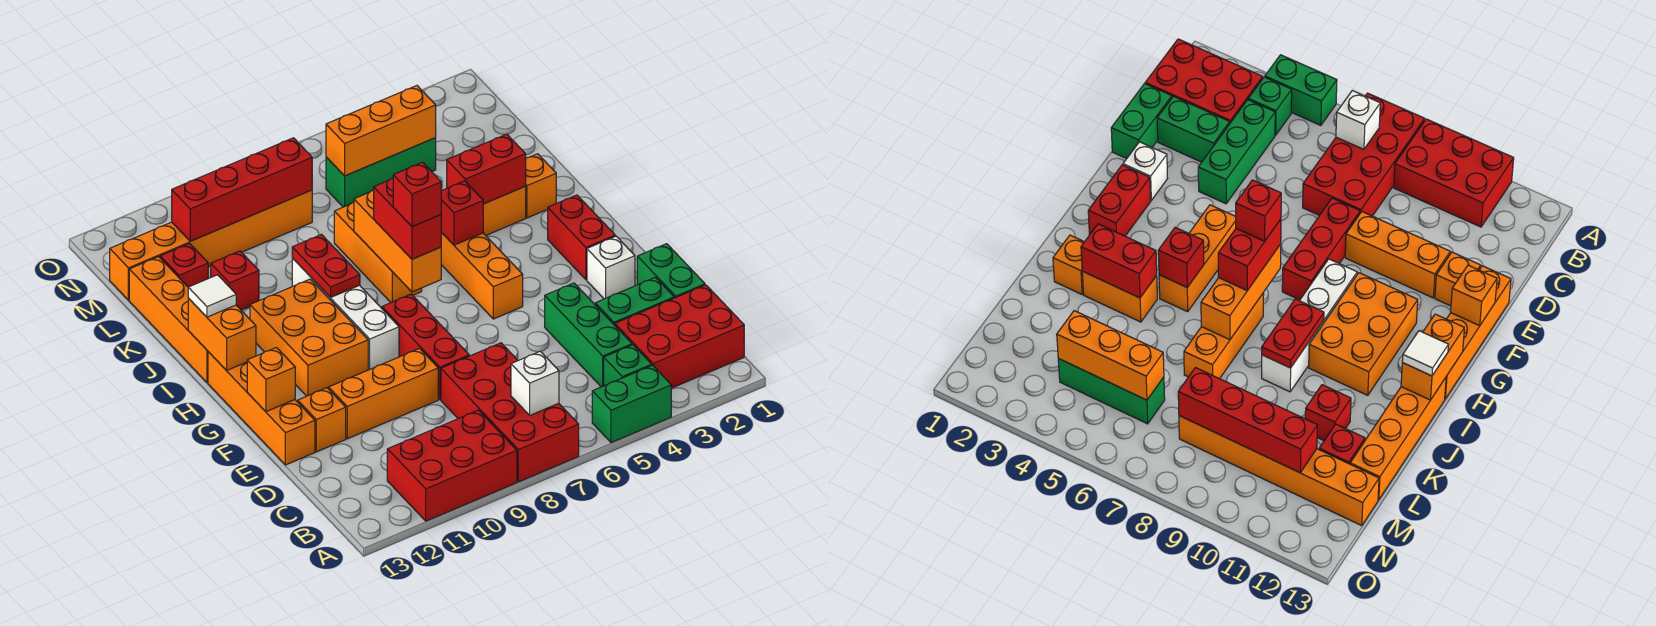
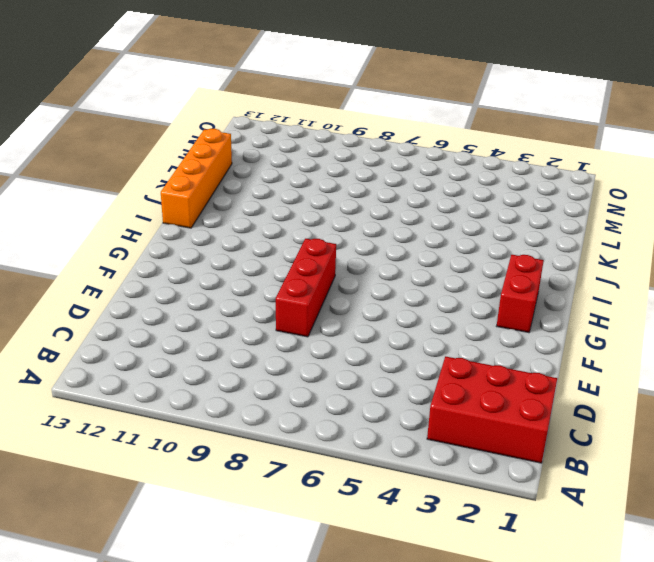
none -> green 1x2 brick [592,365,671,443]
none -> red 2x4 brick [441,343,579,482]
none -> red 2x3 brick [387,410,517,521]
none -> green 1x1 brick [604,345,652,386]

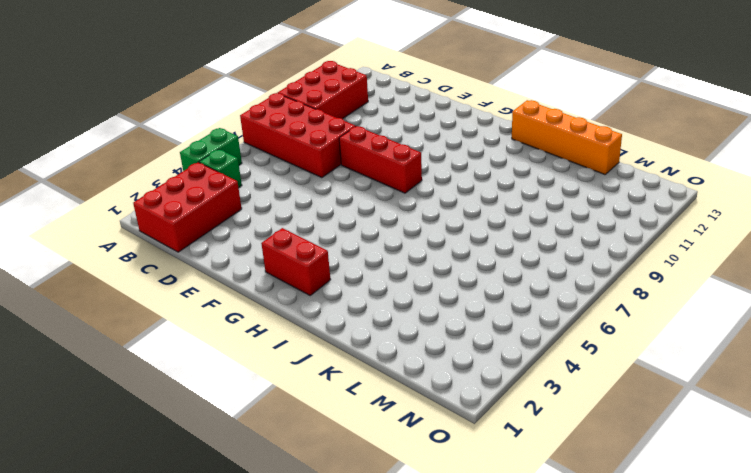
none -> green 1x3 brick [545,283,632,387]
none -> green 1x2 brick [637,244,705,298]
none -> green 1x2 brick [595,277,674,325]
none -> orange 1x3 brick [329,348,438,439]

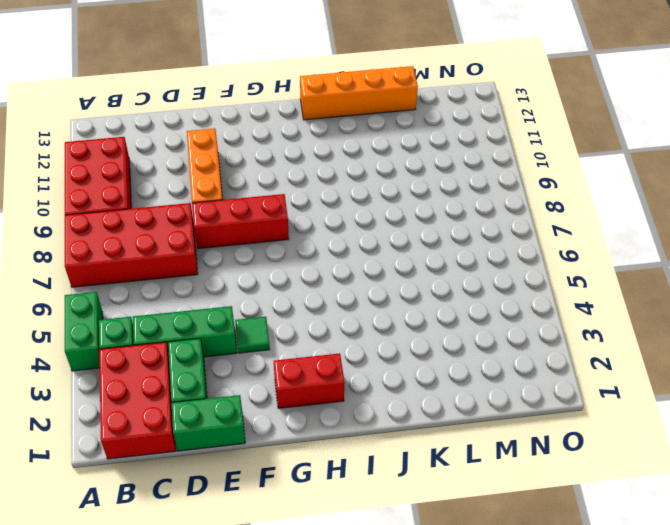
green 1x1 tile [235,317,270,353] -> none
none -> orange 1x1 brick [298,388,346,452]
none -> orange 1x4 brick [208,352,315,465]
none -> white 1x1 brick [587,236,635,299]
none -> orange 1x3 brick [441,232,523,319]

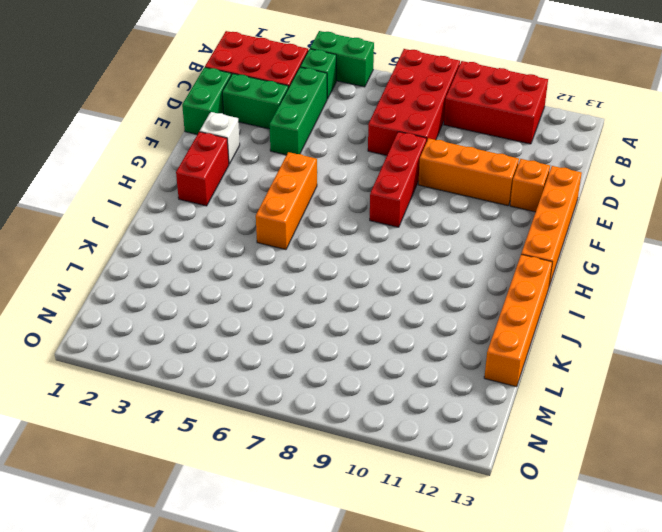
none -> white 1x4 brick [292,258,399,370]
none -> orange 2x3 brick [250,279,368,396]
none -> orange 1x3 brick [334,202,422,302]
none -> orange 1x1 brick [525,154,556,218]

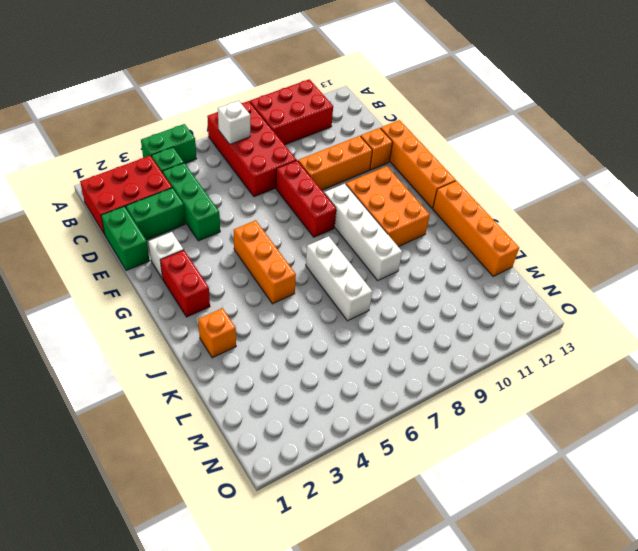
white 1x3 brick [306,236,372,321] -> orange 1x3 brick [334,202,422,302]
none -> orange 1x2 brick [483,187,526,235]
none -> red 1x1 brick [211,251,259,310]
none -> red 1x1 brick [160,244,208,287]
none -> green 1x3 brick [326,138,436,207]

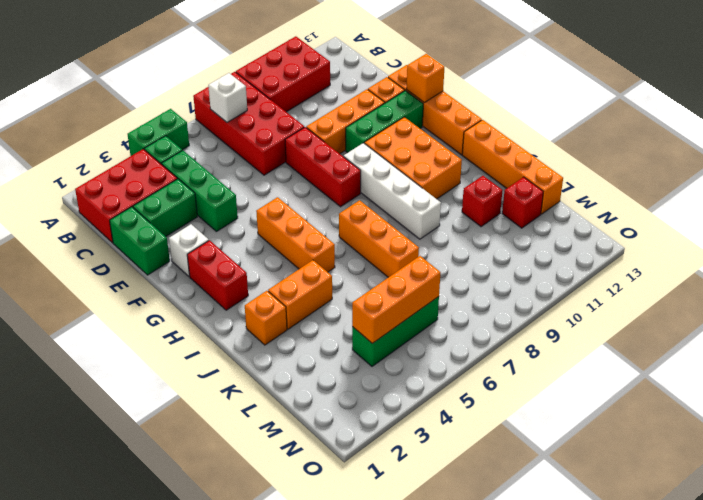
green 1x3 brick [346,91,423,153] -> none
none -> orange 1x6 brick [110,190,312,300]
none -> orange 1x3 brick [354,190,441,292]
none -> orange 1x2 brick [188,298,256,371]
none -> red 1x1 brick [441,181,483,245]

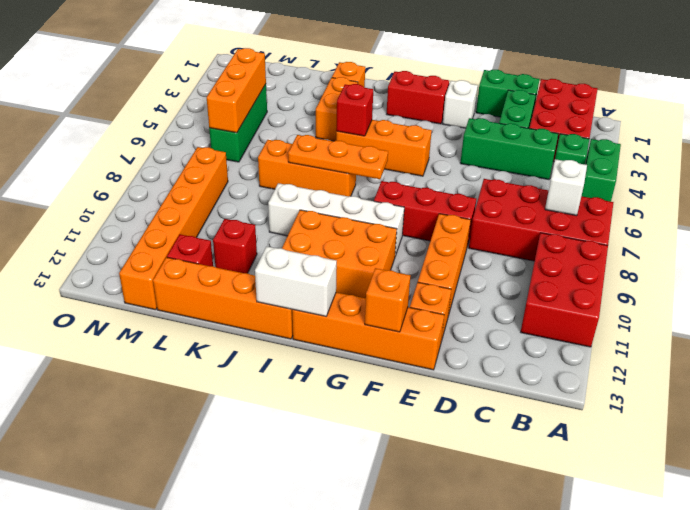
orange 1x3 plate [288,135,388,179] -> orange 1x3 brick [354,190,441,292]
white 1x2 brick [255,246,337,316] -> orange 1x2 brick [188,298,256,371]
none -> red 1x2 plate [292,235,360,298]
none -> red 1x2 brick [447,134,526,204]
none -> red 1x4 brick [172,138,312,241]
none -> red 1x2 brick [374,178,441,259]

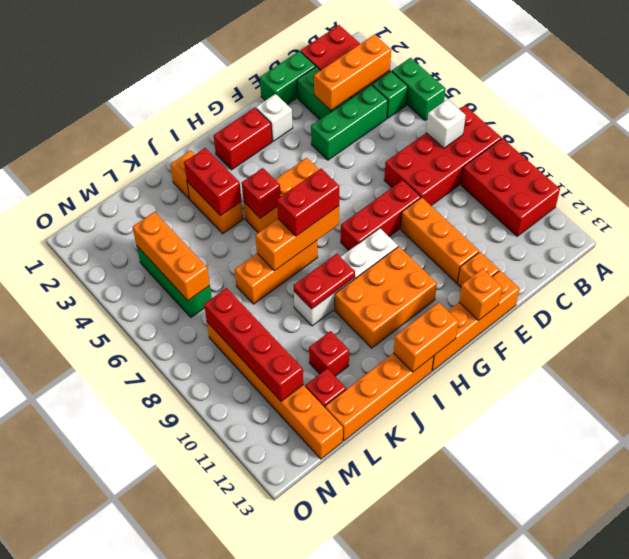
orange 1x3 brick [314,35,391,110] -> none
none -> white 1x1 tile [188,275,236,317]
none -> red 1x1 brick [393,162,441,227]

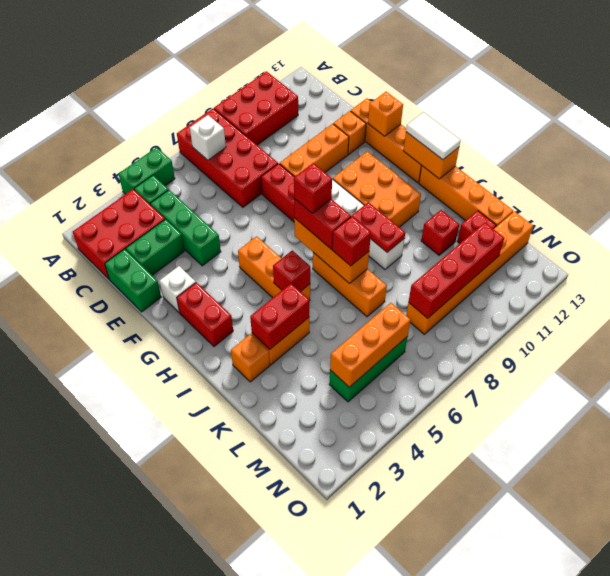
white 1x2 tile [406,112,461,160] -> white 1x1 tile [188,275,236,317]
red 1x1 brick [332,217,371,266] -> none

